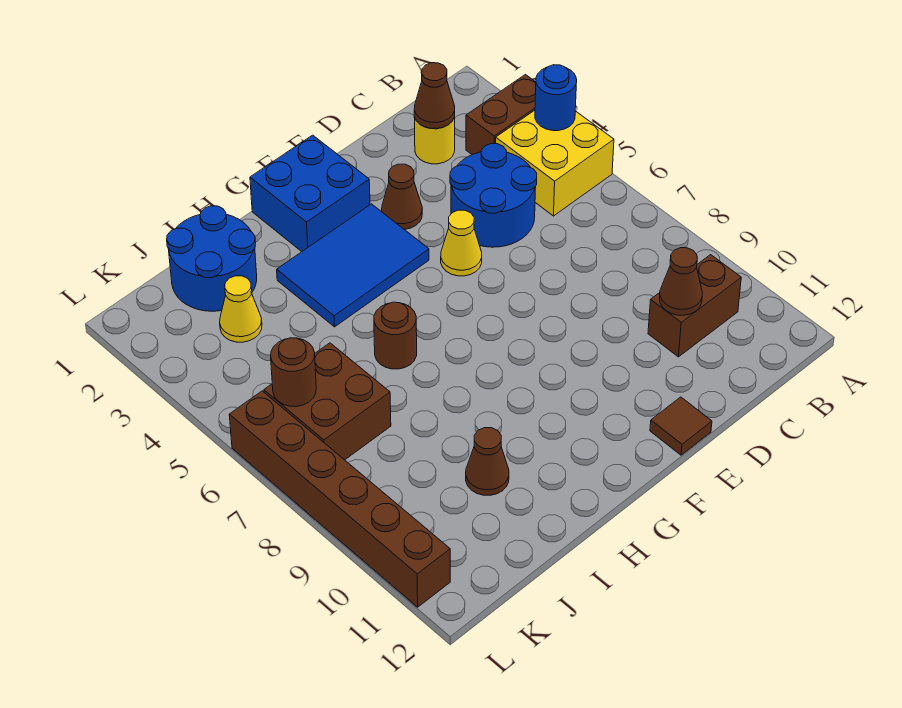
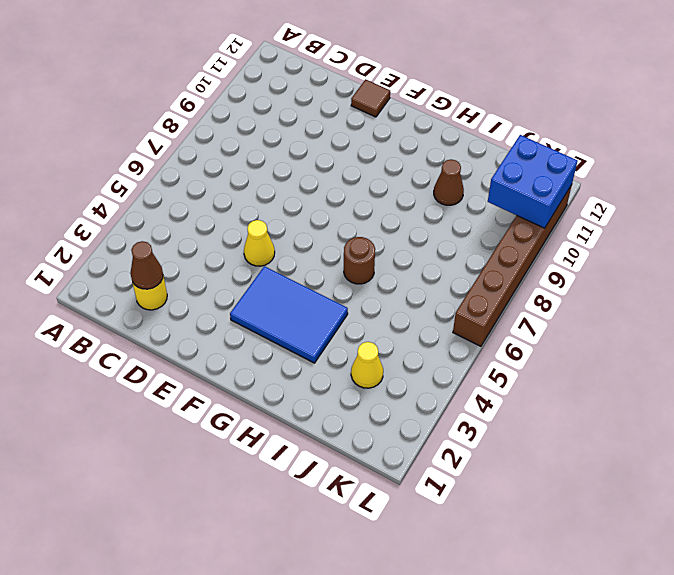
blue 2x2 brick [488,135,578,228] -> blue 2x2 brick moved to [250,135,370,252]
none -> brown 1x2 brick [466,75,536,155]
none -> yellow 2x2 brick [496,110,614,216]
none -> brown 1x2 brick [648,255,741,357]

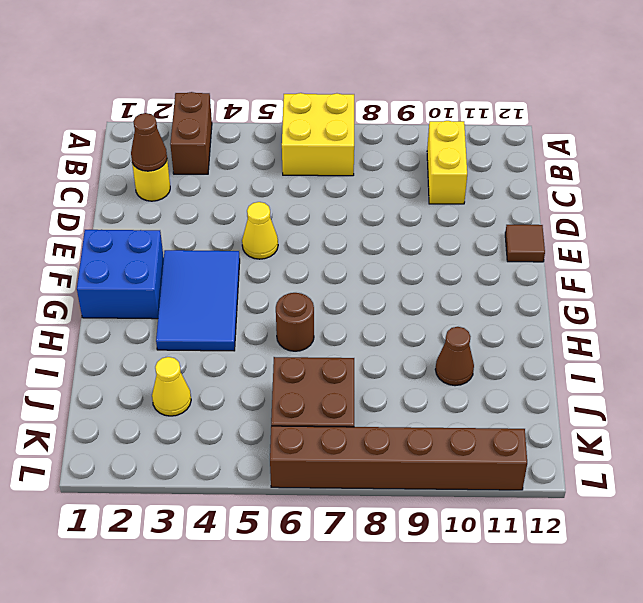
yellow 2x2 brick [282,93,354,176] -> yellow 2x2 brick moved to [496,110,614,216]
yellow 1x2 brick [427,121,467,204] -> brown 1x2 brick [648,255,741,357]
none -> blue 2x2 round brick [450,144,537,247]
none -> brown 1x1 cone [382,164,422,230]
none -> blue 2x2 round brick [167,206,257,311]

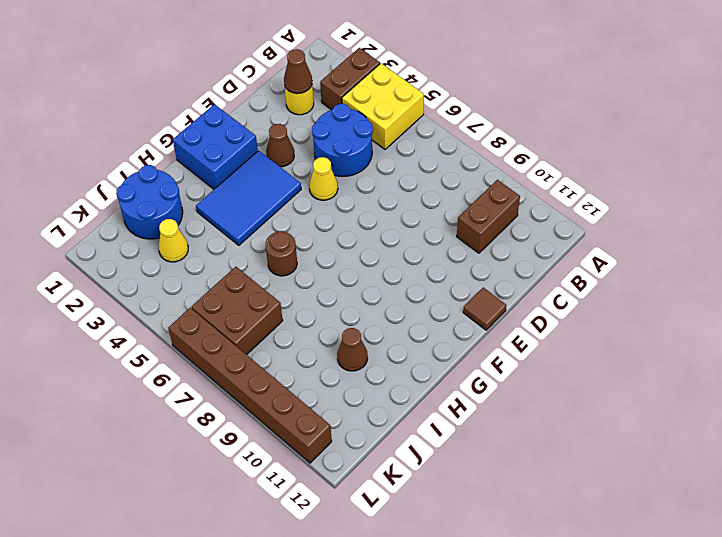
none -> blue 1x1 round brick [535,65,577,131]
none -> brown 1x1 cone [660,248,702,315]
none -> brown 1x1 round brick [271,338,316,407]

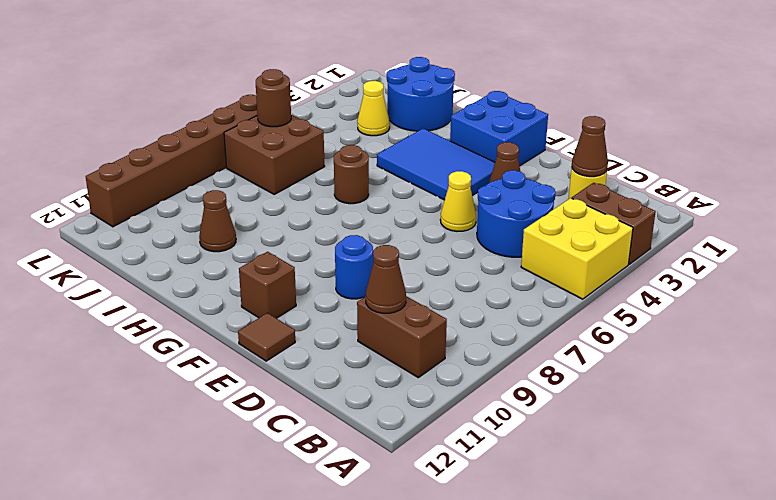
blue 1x1 round brick [335,235,373,299] -> blue 1x1 round brick moved to [535,65,577,131]
brown 1x1 brick [239,252,296,318] -> none

